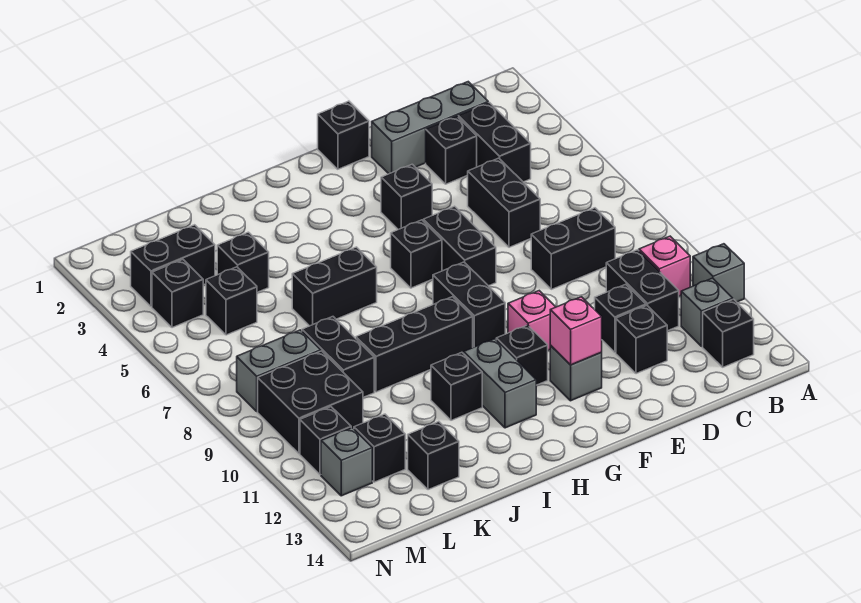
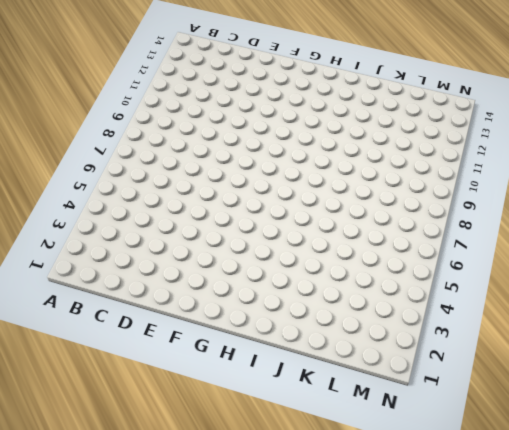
none -> grey 1x1 brick [693,244,744,302]
none -> pink 1x1 brick [639,236,690,296]
none -> grey 1x1 brick [681,278,733,346]
none -> black 1x1 brick [703,299,754,367]

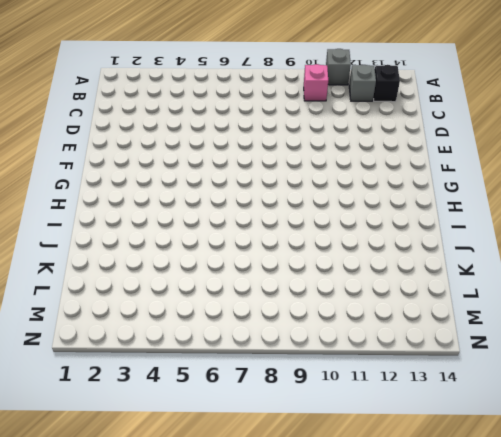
none -> grey 1x3 brick [372,82,488,174]
none -> black 1x2 brick [458,103,531,182]
none -> black 1x2 brick [531,208,615,289]
none -> black 1x2 brick [606,250,679,331]

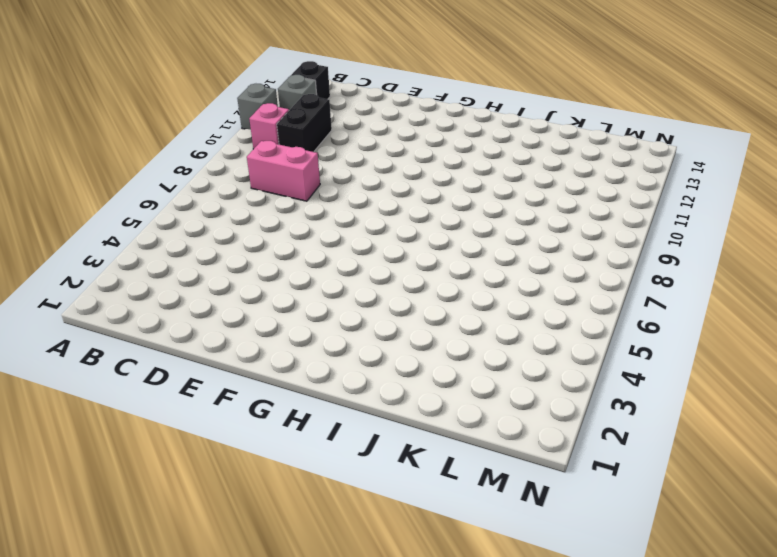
pink 1x2 brick [247,141,320,201] -> black 1x2 brick [531,208,615,289]
none -> grey 1x3 brick [372,82,488,174]
none -> black 1x2 brick [458,103,531,182]
none -> black 1x1 brick [426,116,477,184]
none -> black 1x2 brick [468,158,540,247]

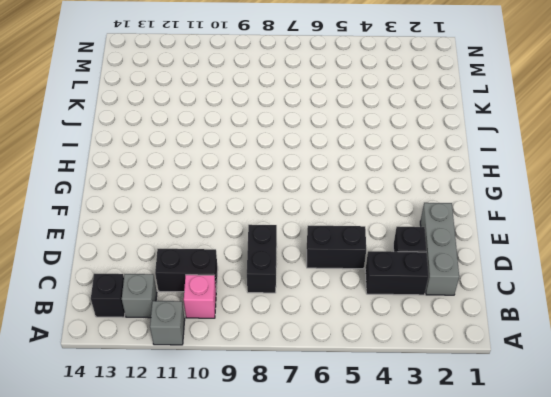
none -> black 1x1 brick [595,284,646,352]
none -> black 1x1 brick [616,306,667,374]
none -> black 1x1 brick [318,101,369,169]
none -> black 1x1 brick [381,164,432,230]

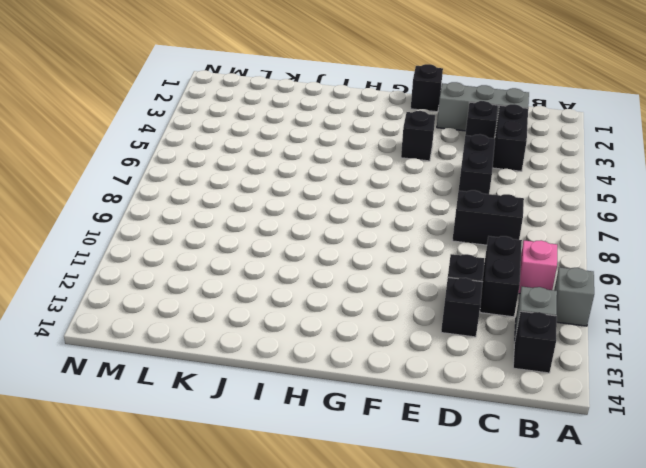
none -> black 1x2 brick [423,206,496,286]
none -> pink 1x1 brick [508,291,555,350]
none -> grey 1x1 brick [550,346,602,401]
none -> black 1x1 brick [391,220,442,288]

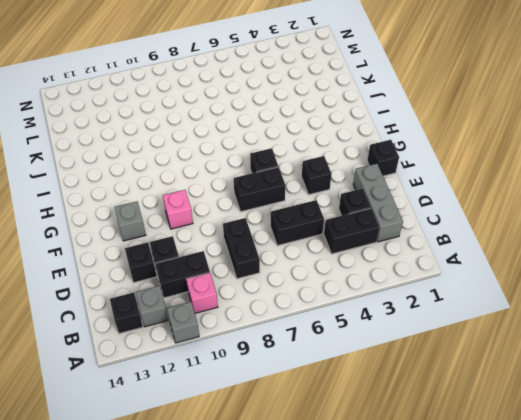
none -> black 1x2 brick [433,262,505,347]
none -> black 1x1 brick [496,325,548,385]
none -> black 1x3 brick [356,297,473,392]
none -> grey 1x2 brick [464,339,536,428]

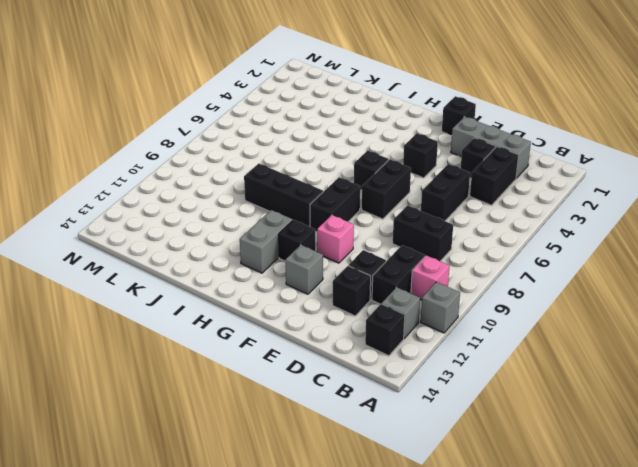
none -> black 1x2 brick [292,247,377,326]
none -> black 1x1 brick [431,352,482,420]
none -> black 1x1 brick [217,232,269,292]
none -> black 1x2 brick [302,317,374,397]

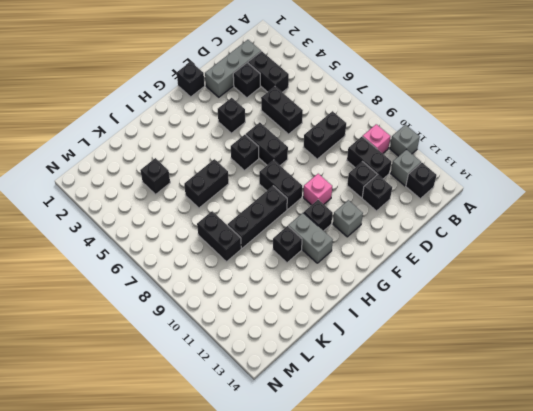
none -> black 1x1 brick [408,422,459,490]
none -> black 1x2 brick [131,225,215,306]
none -> black 1x1 brick [206,267,257,335]
none -> grey 1x2 brick [237,330,321,412]

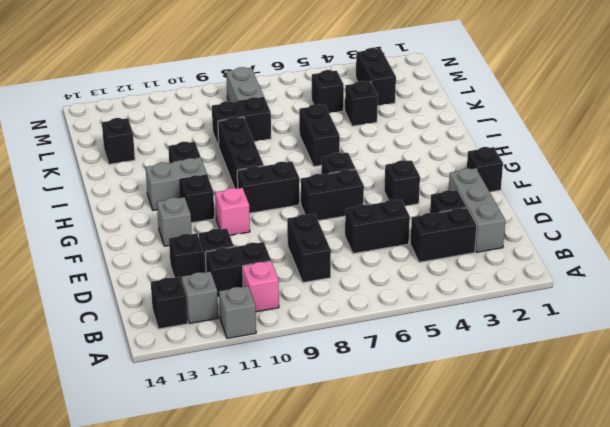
none -> black 2x2 brick [258,351,363,454]
none -> black 1x1 brick [354,414,405,482]
none -> black 1x1 brick [152,260,203,328]
none -> black 1x1 brick [300,407,351,475]

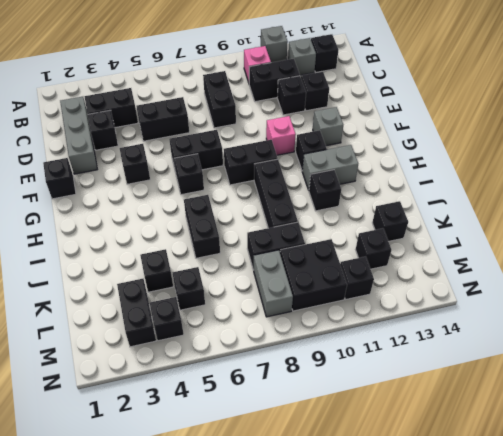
none -> grey 1x1 brick [321,428,372,496]
none -> pink 1x1 brick [550,297,602,365]

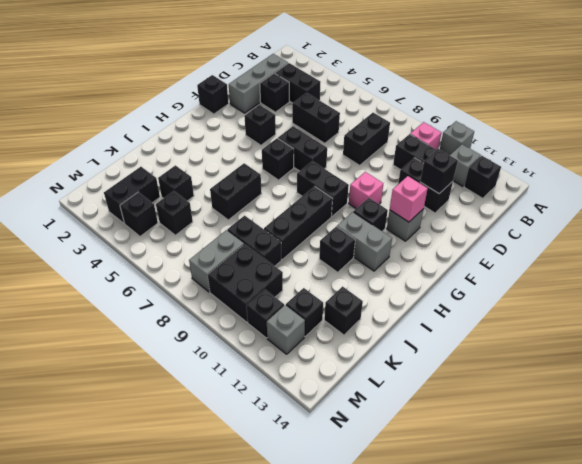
black 1x1 brick [420,149,458,194] -> none

